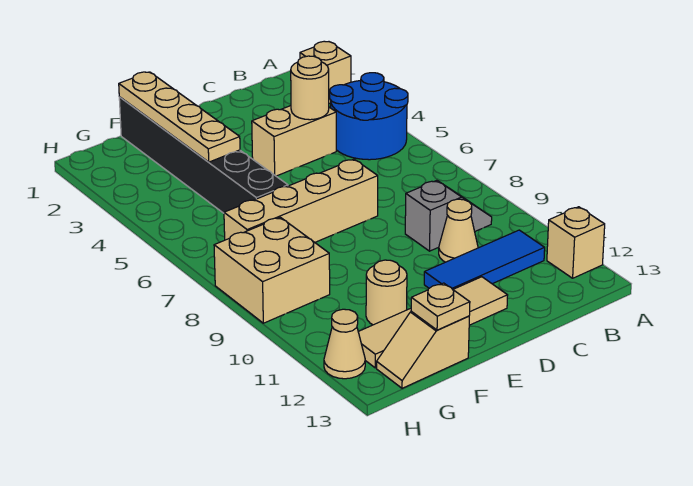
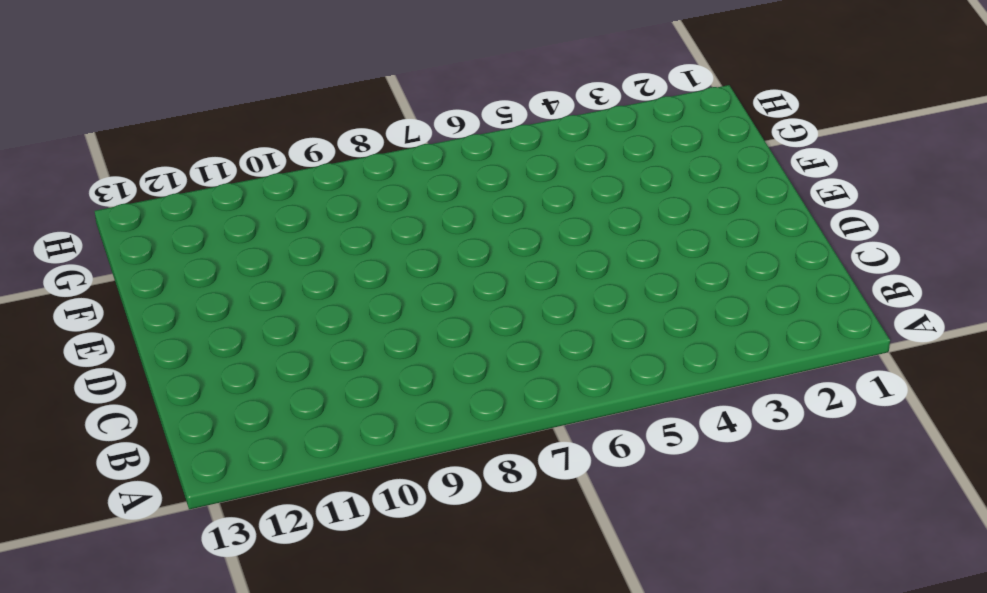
none -> tan 1x1 brick [300,41,351,103]
none -> blue 2x2 round brick [330,73,408,160]
none -> tan 1x1 brick [547,207,605,278]

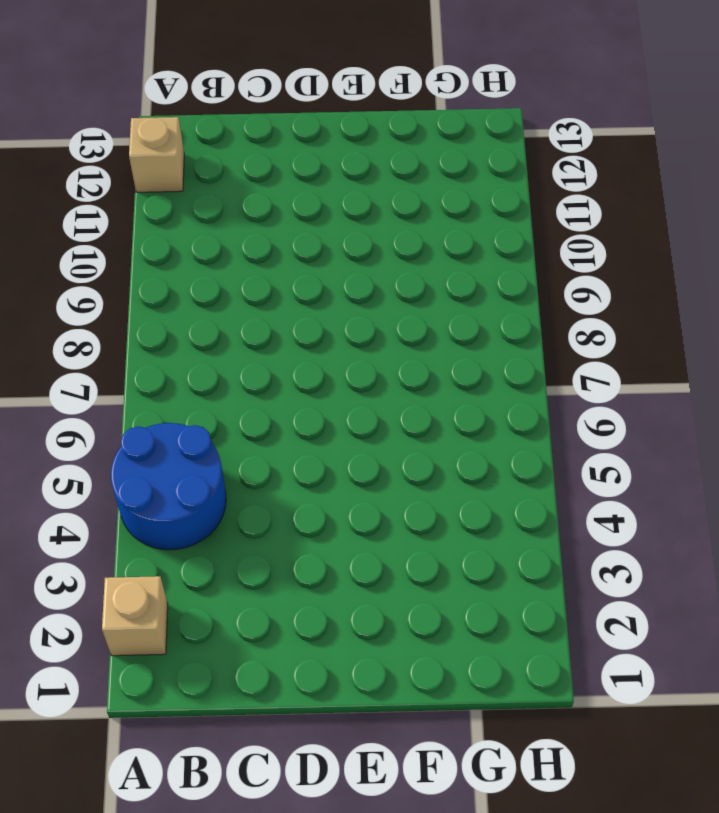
none -> grey 1x2 slope [405,180,492,251]
none -> blue 1x3 tile [424,230,545,289]
none -> tan 1x2 brick [252,106,336,176]

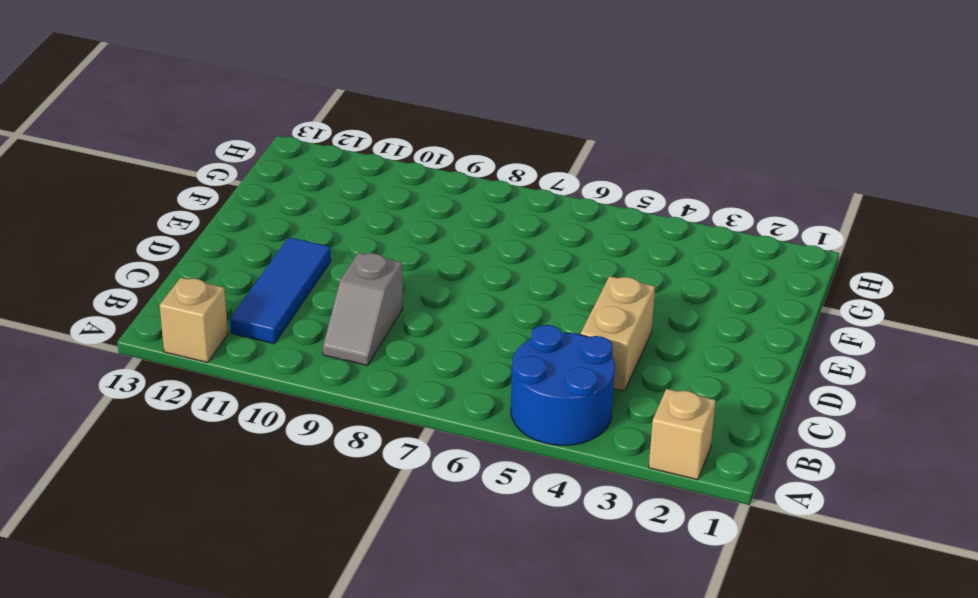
none -> tan 1x1 cone [439,199,478,262]
none -> tan 1x4 brick [224,159,378,242]
none -> tan 1x4 tile [358,277,508,368]

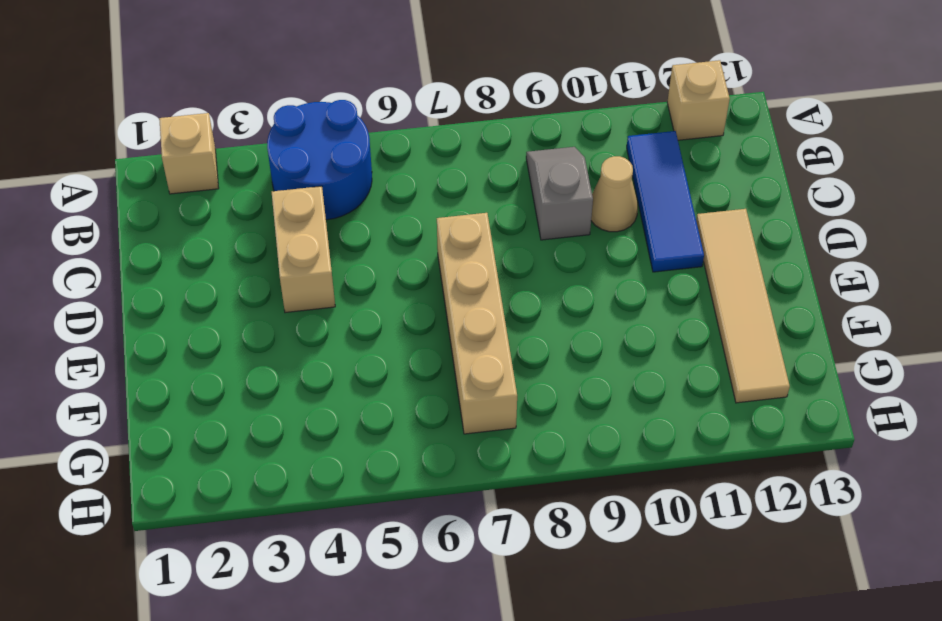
none -> black 1x6 brick [119,97,288,213]
none -> tan 1x1 round brick [366,260,407,325]
none -> tan 1x2 slope [377,311,469,388]

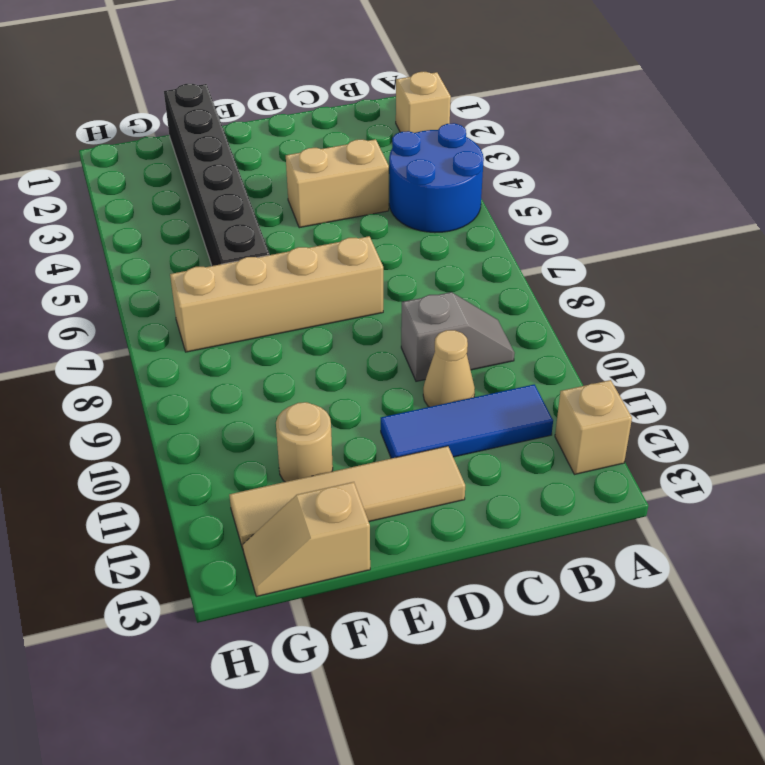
none -> tan 2x2 brick [214,217,330,323]
none -> tan 1x1 cone [324,309,365,379]
none -> tan 1x1 round brick [291,56,329,120]

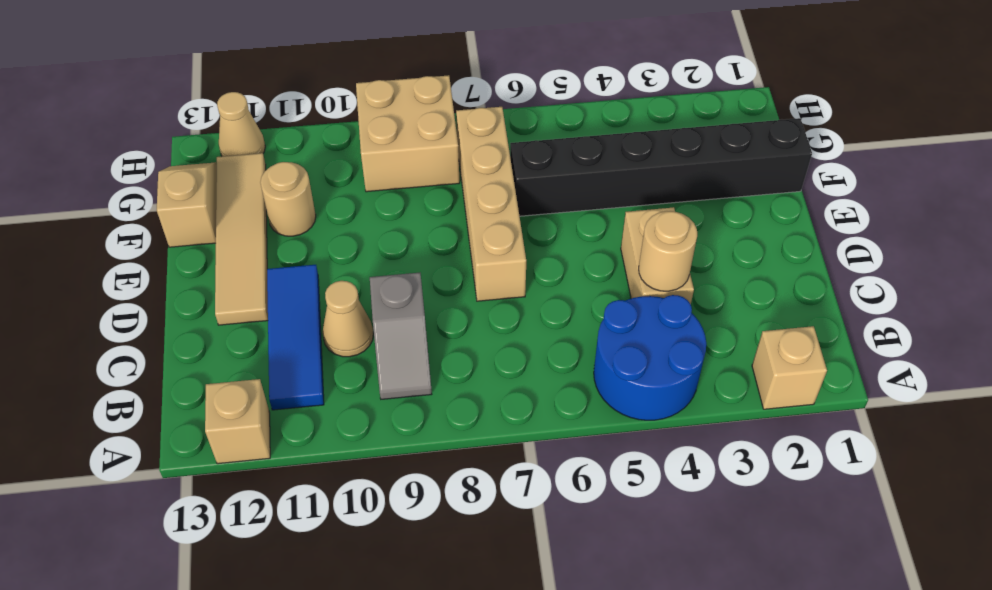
none -> tan 1x4 plate [119,72,240,162]
none -> tan 1x1 plate [411,283,470,330]

